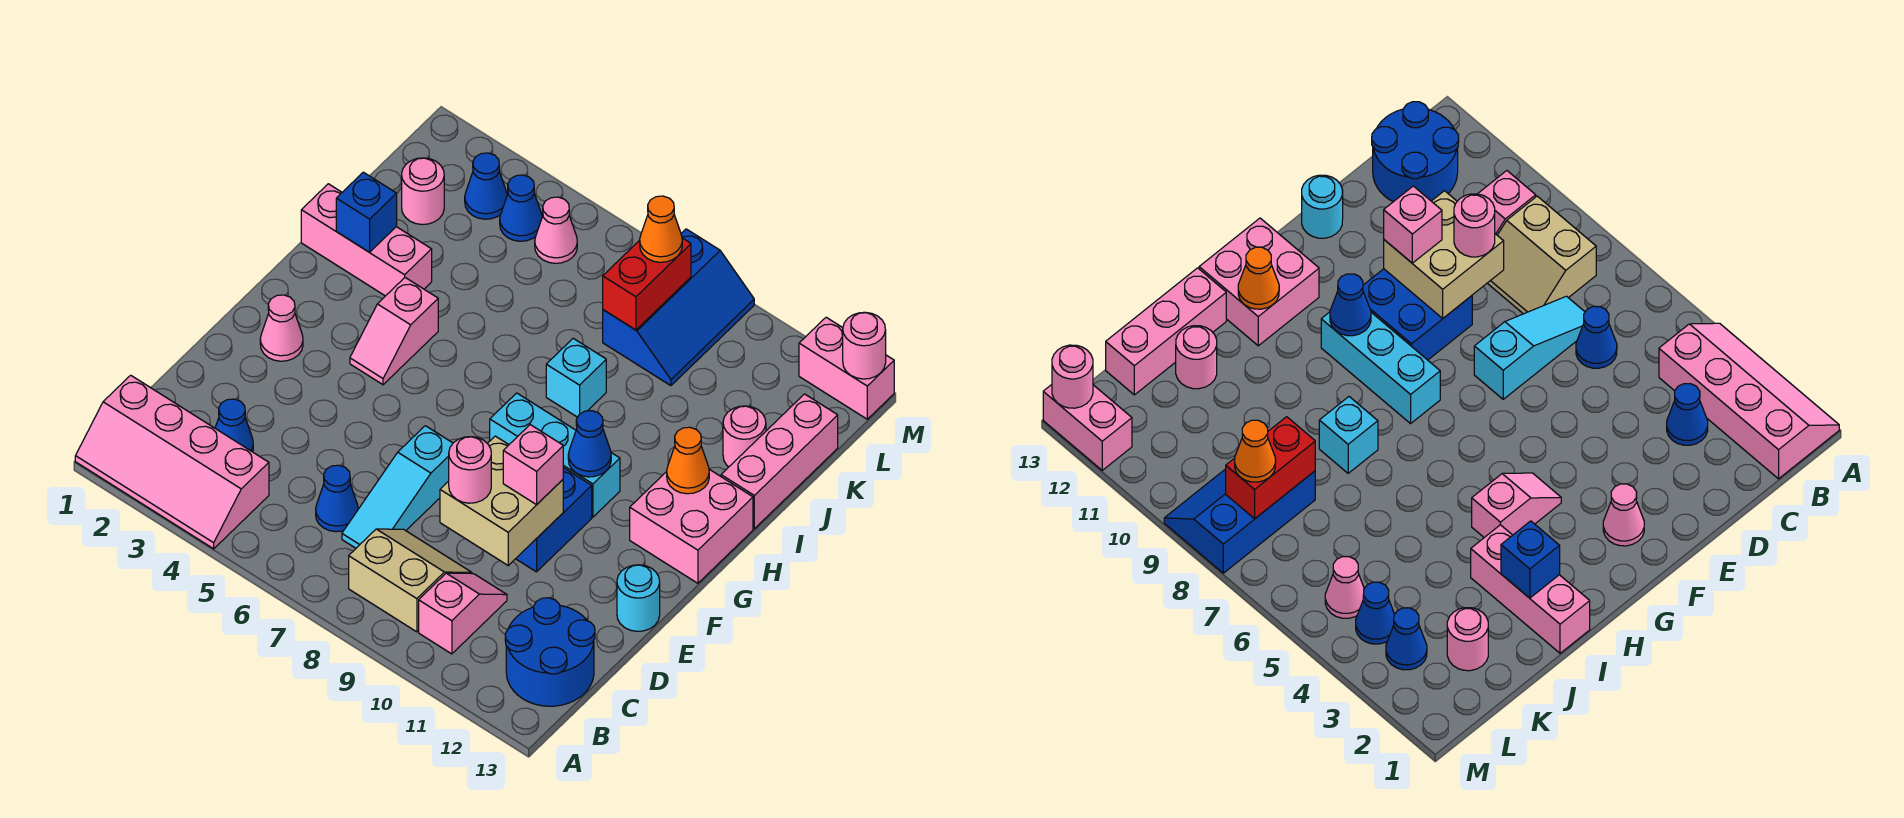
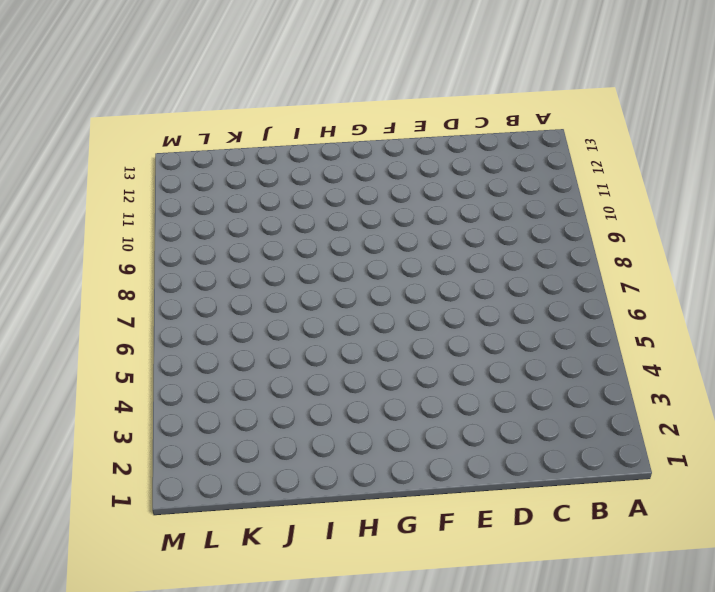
none -> pink 2x4 slope [75,375,269,549]
none -> tan 2x2 slope [349,529,472,632]
none -> pink 1x2 slope [419,573,507,654]
none -> blue 2x2 round brick [505,598,595,706]

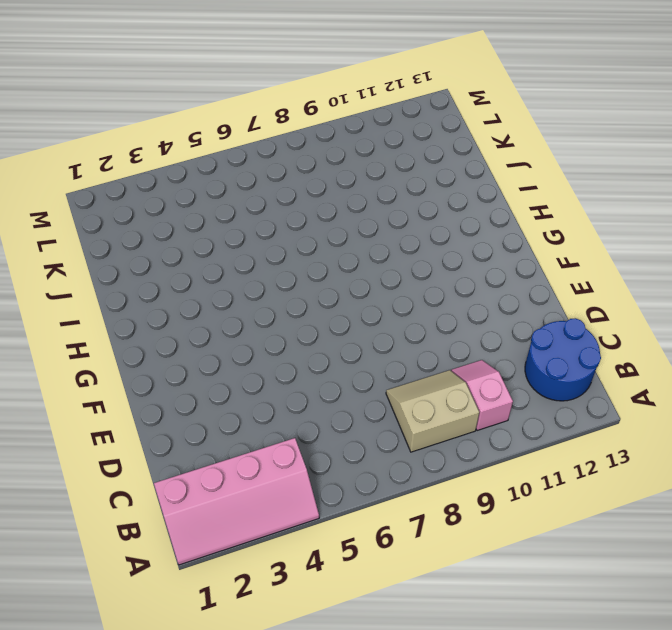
none -> blue 1x1 cone [215,399,253,452]
none -> blue 1x1 cone [316,465,358,532]
none -> cyan 1x3 slope [342,426,453,548]
none -> blue 2x2 brick [516,468,592,572]

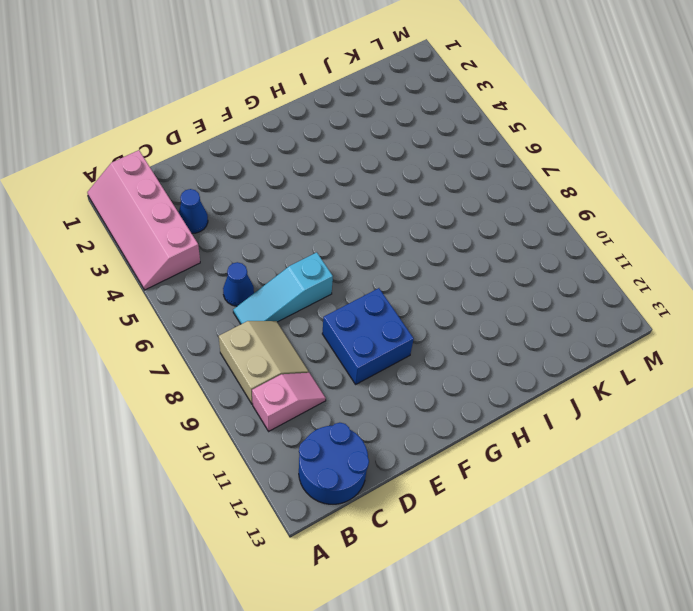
none -> cyan 1x1 round brick [617,565,660,631]
none -> pink 1x1 cone [260,295,303,361]
none -> pink 1x2 slope [350,278,438,385]
none -> cyan 1x3 brick [490,393,620,517]

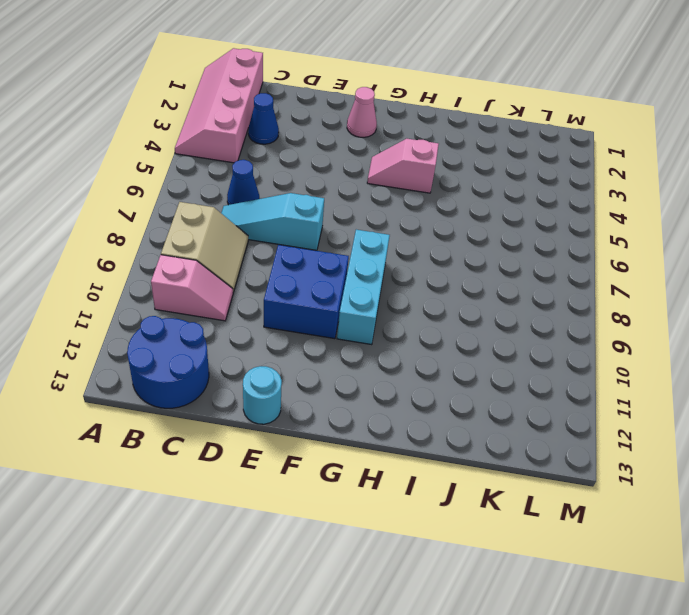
none -> pink 2x2 brick [630,469,753,583]
none -> pink 1x3 brick [301,184,432,296]
none -> cyan 1x1 brick [546,338,606,417]
none -> pink 1x3 brick [721,394,838,529]

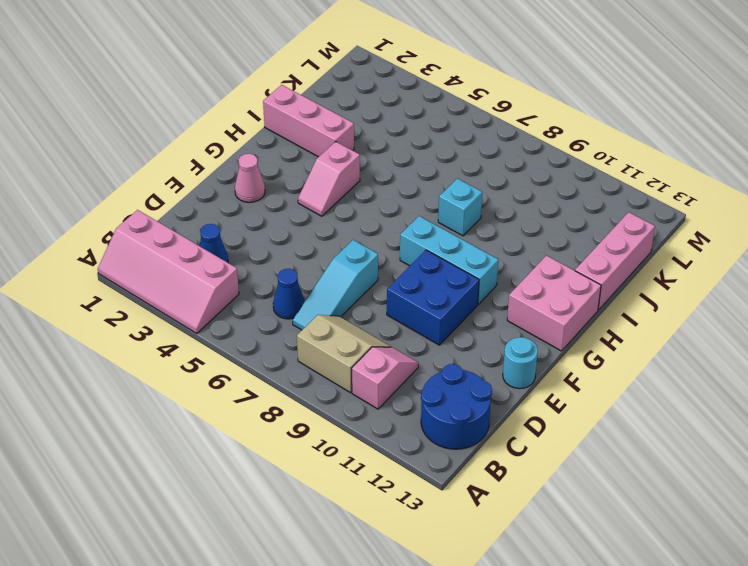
none -> pink 1x1 round brick [723,406,766,467]
none -> pink 1x1 round brick [402,158,444,225]
none -> blue 2x3 slope [603,229,754,386]
none -> blue 1x1 cone [465,153,507,219]

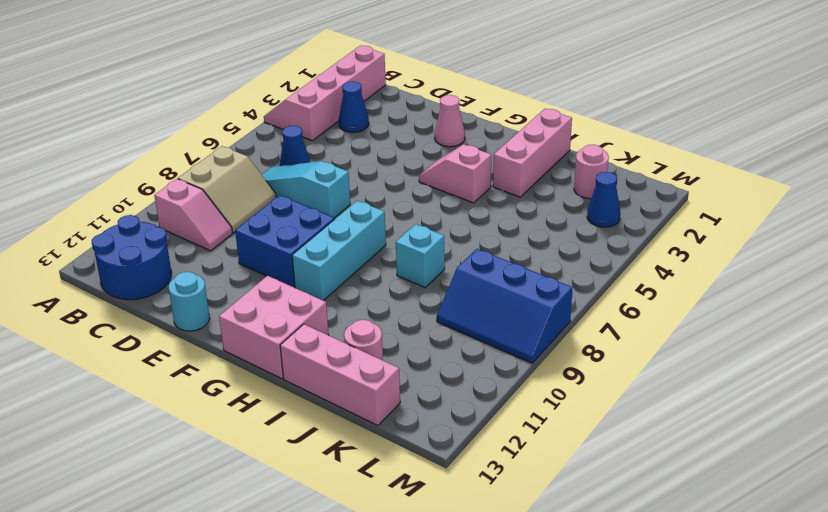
none -> blue 1x1 cone [500,175,542,241]
none -> pink 1x1 cone [535,197,577,263]
none -> pink 1x2 brick [799,317,894,419]
none -> tan 2x2 brick [440,436,563,565]

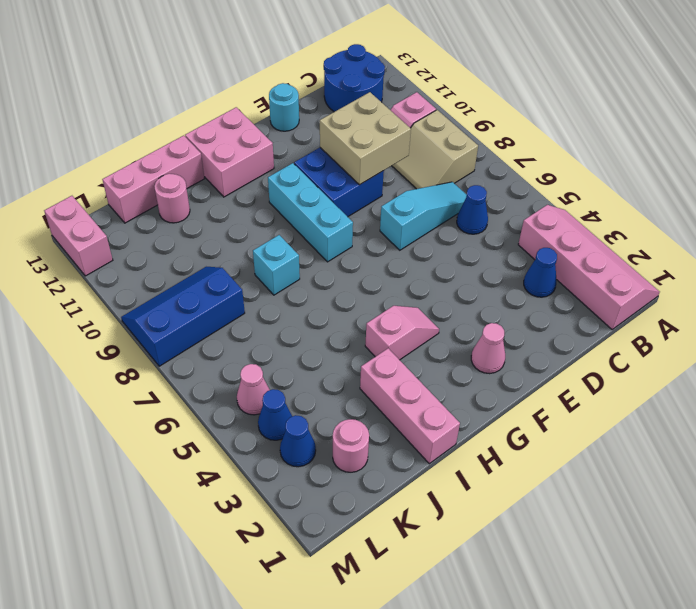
none -> blue 1x1 cone [568,411,611,477]
none -> orange 1x1 cone [667,427,709,494]
none -> blue 1x1 brick [336,172,397,252]
none -> red 1x2 brick [603,238,691,330]

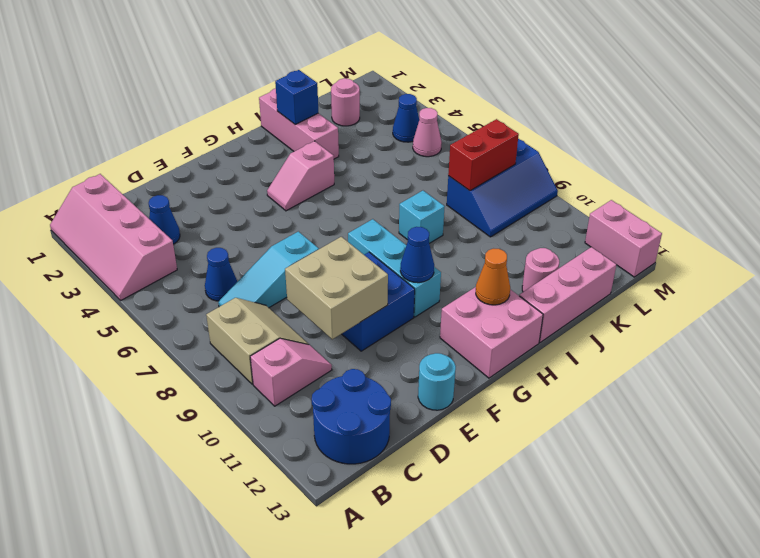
none -> pink 1x1 cone [260,295,303,361]
none -> blue 1x1 cone [465,153,507,219]
none -> pink 1x1 round brick [842,312,886,379]
none -> pink 1x1 round brick [449,437,491,503]

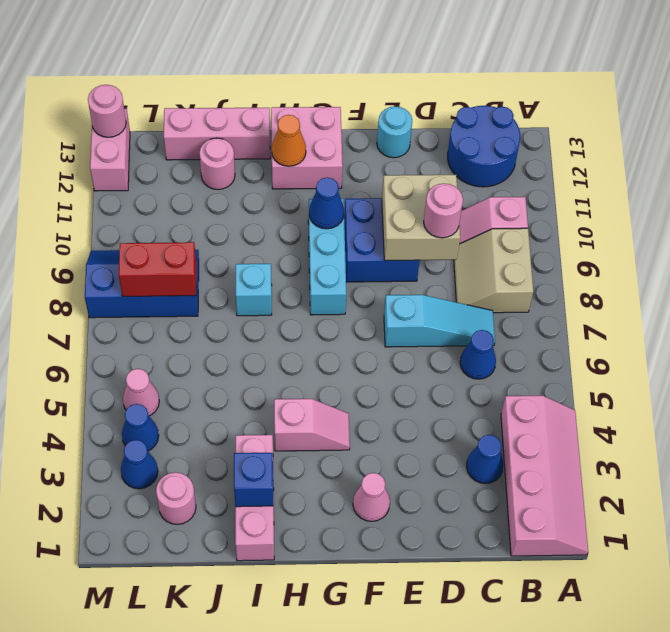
none -> pink 1x1 brick [503,425,563,505]
none -> orange 1x1 cone [640,196,682,262]

